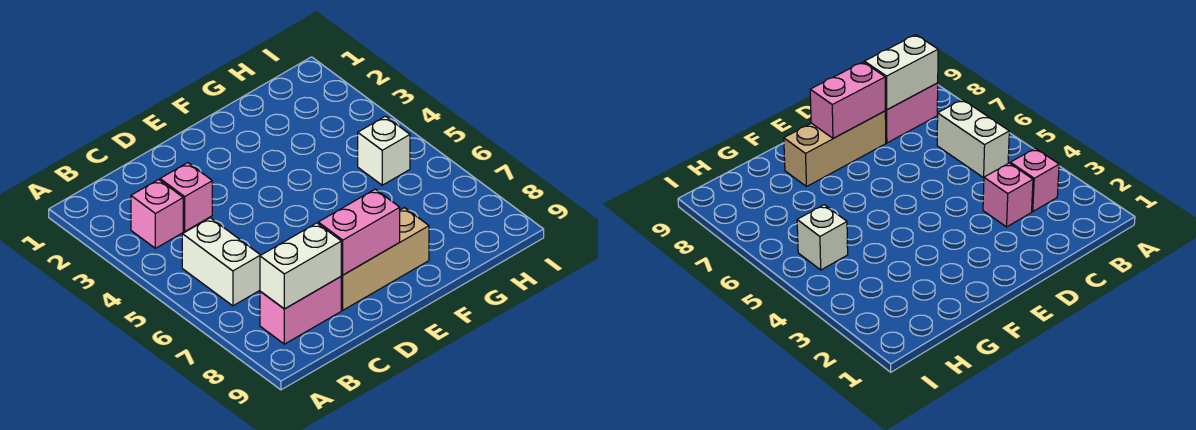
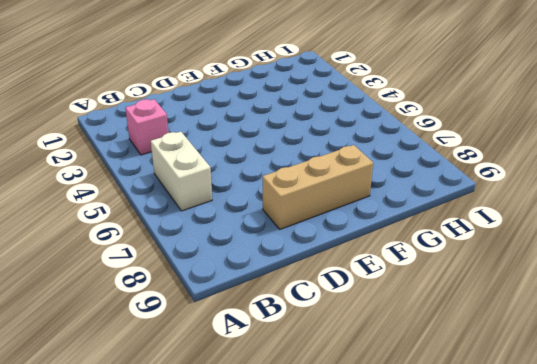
none -> pink 1x2 brick [260,277,341,344]
none -> pink 1x1 brick [160,163,212,231]

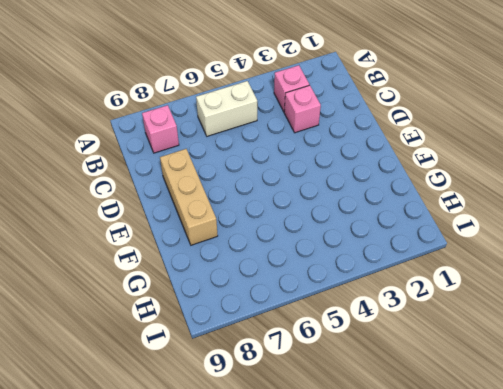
pink 1x1 brick [142,105,179,153] -> pink 1x2 brick [260,277,341,344]
none -> white 1x1 brick [358,116,410,185]
none -> white 1x2 brick [260,223,342,309]

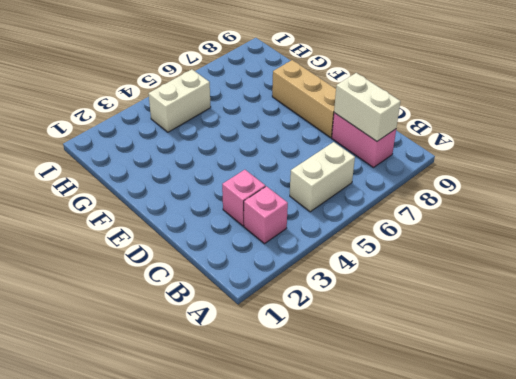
white 1x2 brick [148,69,211,132] -> white 1x1 brick [358,116,410,185]
none -> pink 1x2 brick [318,189,400,275]

